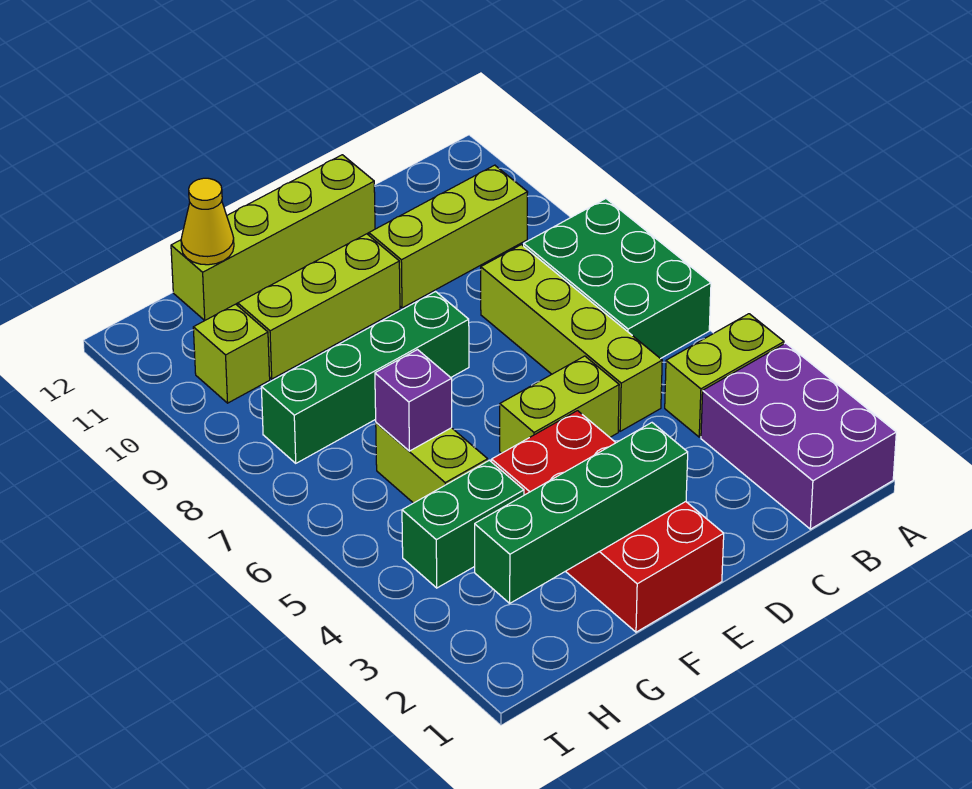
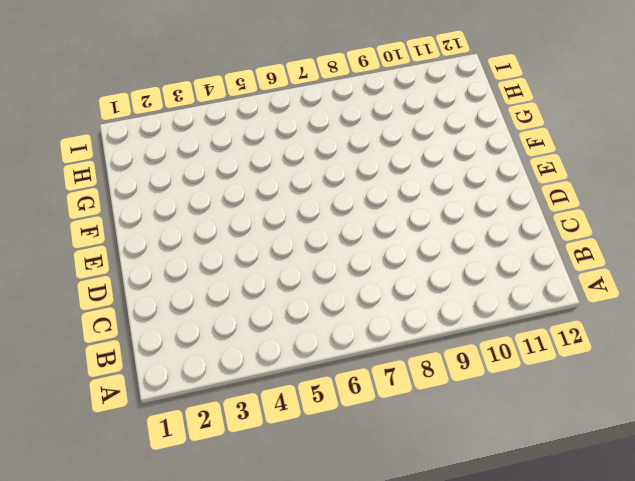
none -> purple 2x3 brick [701,343,896,529]
none -> lime 1x2 brick [665,314,784,437]
none -> green 2x3 brick [524,199,711,359]

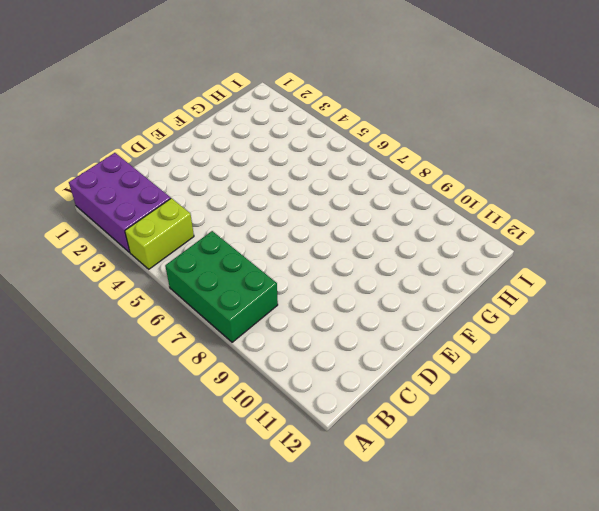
none -> lime 1x3 brick [369,165,528,308]
none -> lime 1x4 brick [481,245,662,431]
none -> lime 1x2 brick [500,356,619,453]

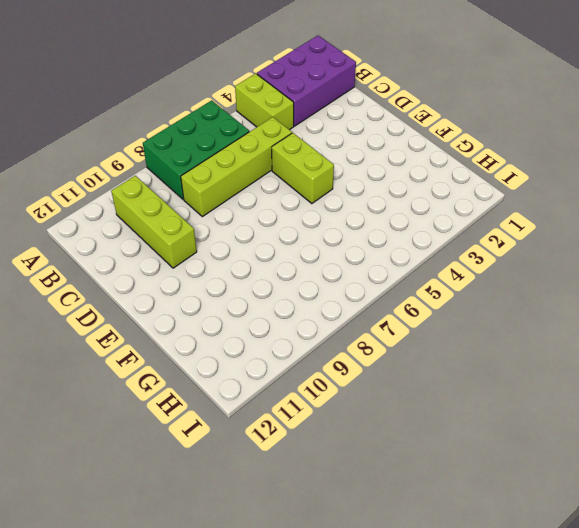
none -> lime 1x4 brick [171,155,375,320]
none -> red 2x4 brick [492,411,724,632]
none -> green 1x4 brick [261,292,469,463]

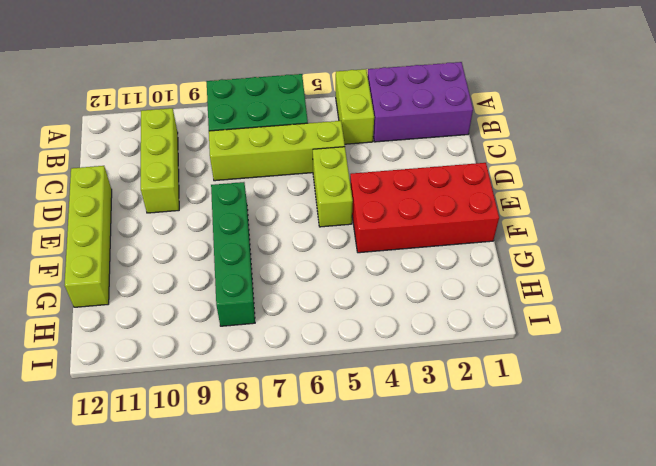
none -> lime 1x3 brick [238,234,400,379]
none -> green 1x2 brick [402,460,524,588]
none -> lime 1x2 brick [376,423,488,503]

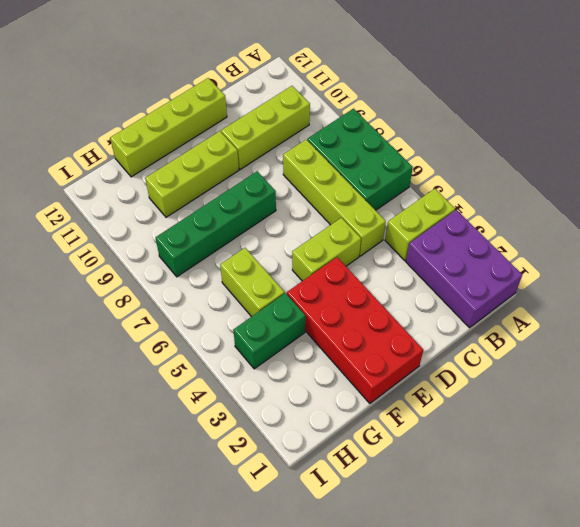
none -> lime 1x1 brick [193,304,270,403]
none -> green 1x4 brick [475,423,688,603]
none -> purple 1x1 brick [375,350,452,451]

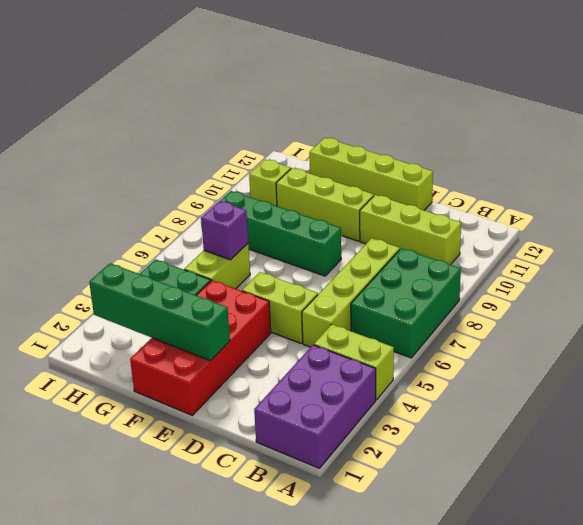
none -> yellow 1x1 cone [181,178,234,265]

